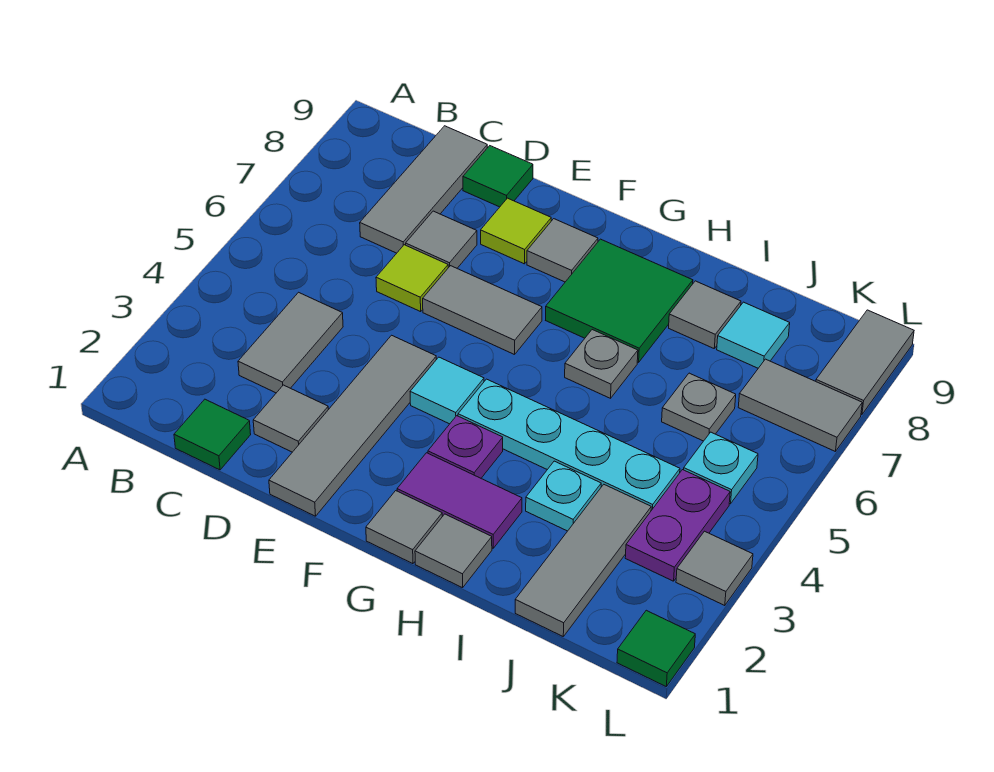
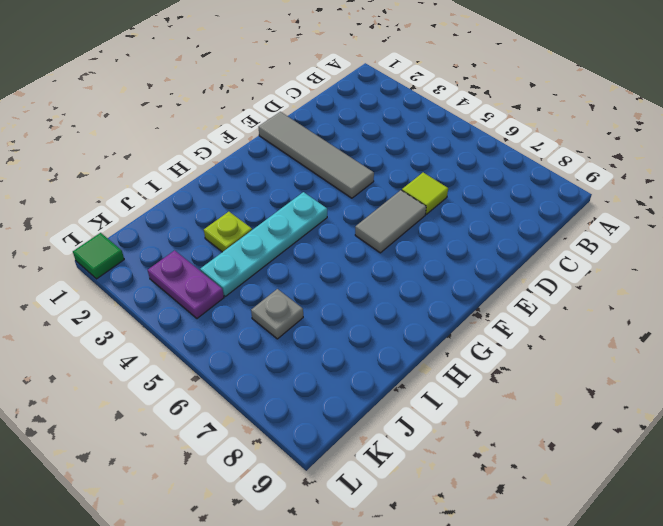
lime 1x1 plate [204,212,252,252] -> cyan 1x1 plate [526,461,601,531]
none -> green 1x1 tile [174,399,251,470]
none -> grey 1x2 tile [238,292,343,393]
none -> grey 1x3 tile [360,126,487,253]
none -> grey 1x1 tile [253,385,328,452]

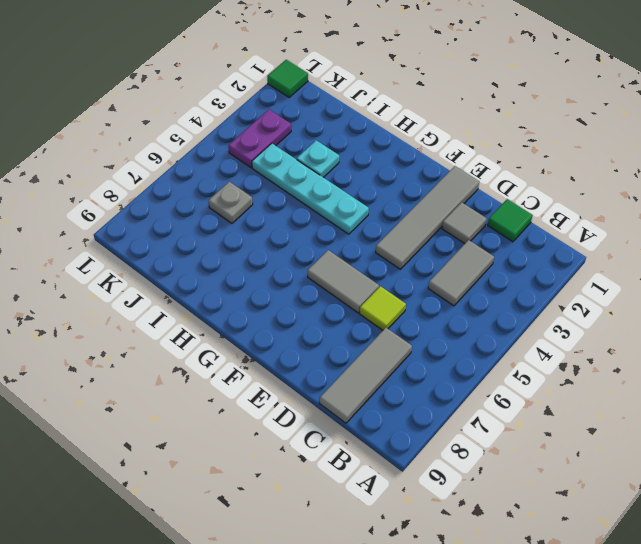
none -> grey 1x1 tile [406,211,477,268]
none -> green 1x1 tile [463,146,533,207]
none -> lime 1x1 tile [481,198,551,264]
none -> cyan 1x1 tile [410,357,484,424]

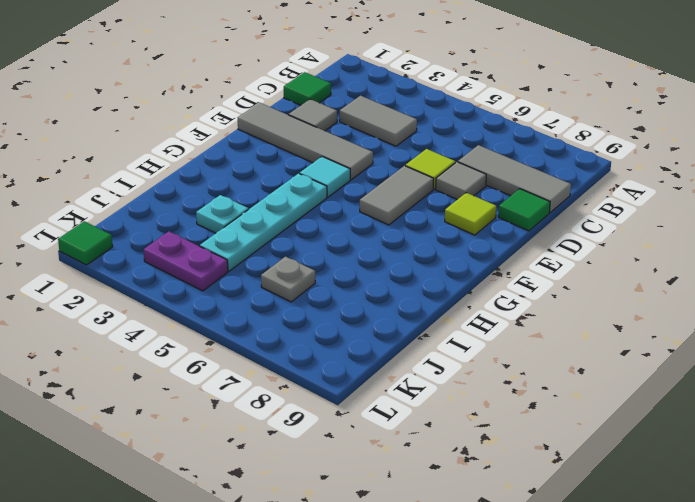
none -> grey 1x1 tile [527,219,598,282]
none -> grey 1x1 tile [366,491,442,564]
none -> purple 1x2 tile [397,453,522,548]
none -> purple 1x1 plate [428,416,503,478]

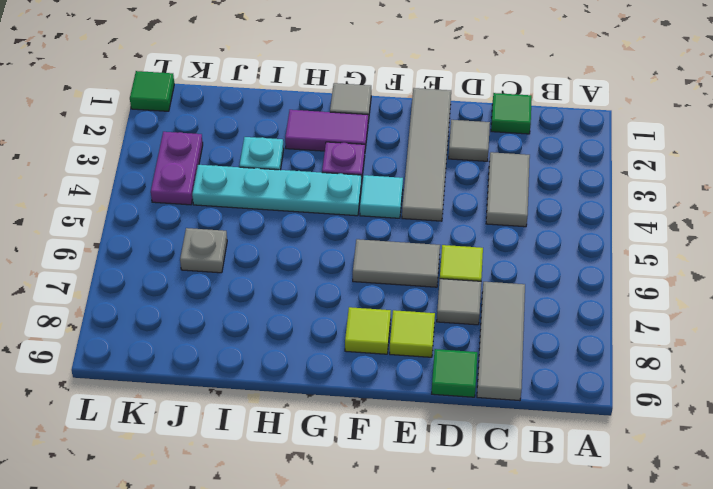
lime 1x1 tile [345,307,391,354] -> grey 1x1 tile [527,219,598,282]
none -> green 2x2 tile [546,239,693,362]
none -> grey 1x1 tile [415,514,492,588]
none -> grey 1x1 plate [565,330,638,398]
none -> grey 1x1 tile [669,281,741,348]

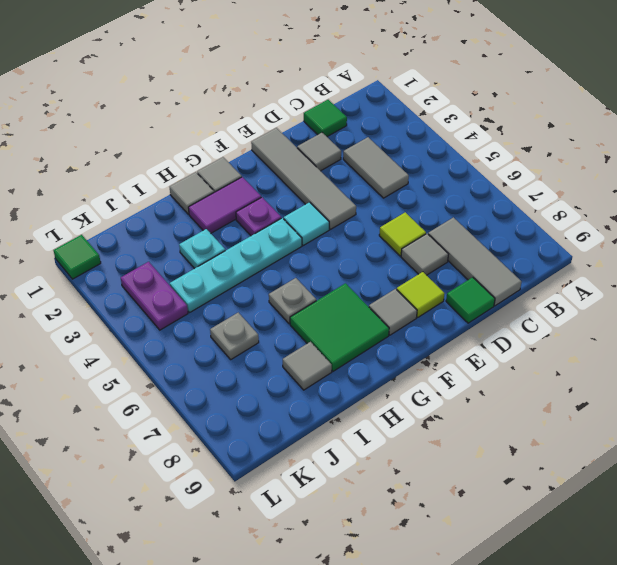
none -> grey 1x2 tile [423,266,542,355]
none -> grey 1x3 tile [515,485,651,636]
none -> cyan 1x1 tile [717,302,790,368]
none -> cyan 1x1 plate [684,432,758,504]

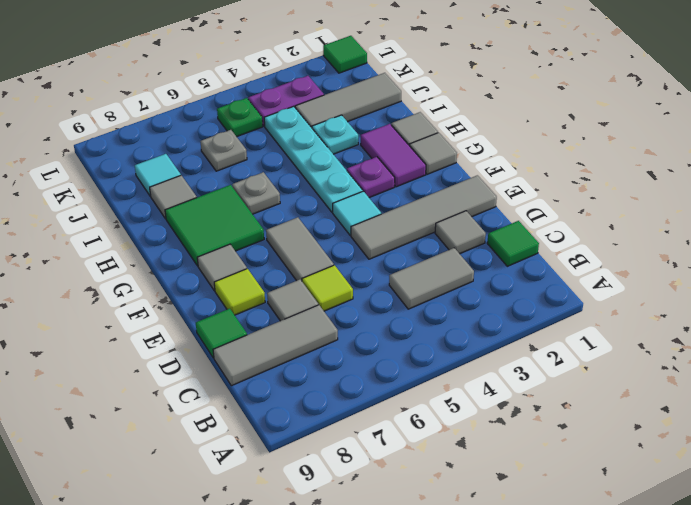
green 1x1 plate [217,98,263,137] -> cyan 1x1 plate [684,432,758,504]
none -> grey 1x2 tile [738,359,862,452]
none -> grey 1x1 tile [676,531,753,606]
none -> grey 1x2 tile [816,310,914,415]

